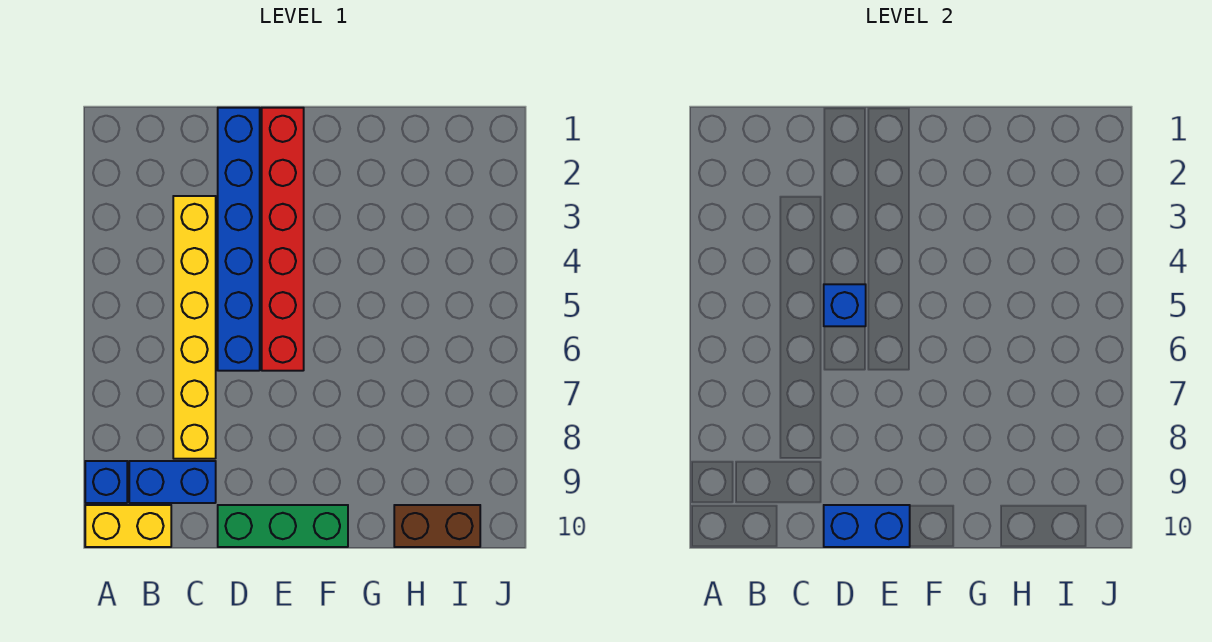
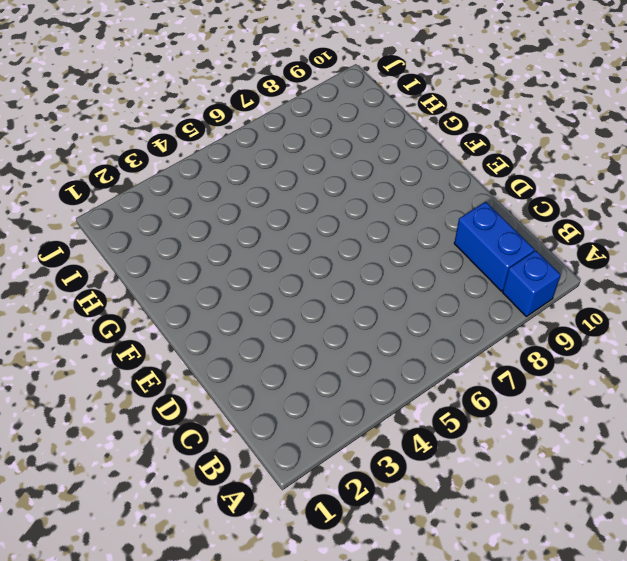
none -> yellow 1x2 brick [85,505,171,547]
none -> yellow 1x6 brick [173,196,216,459]

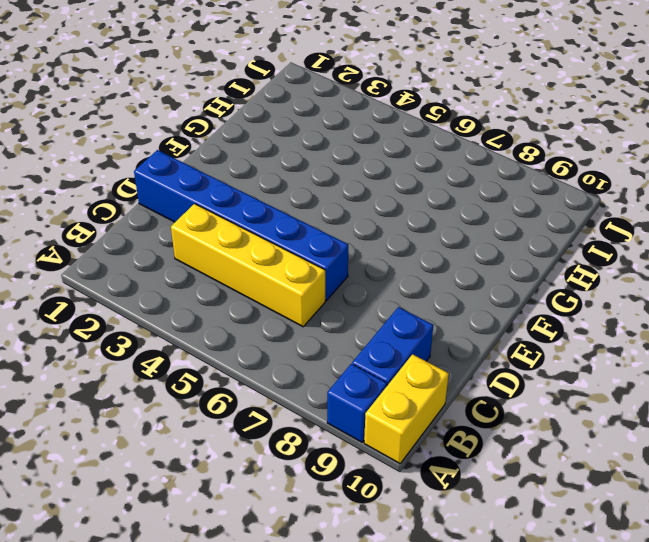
yellow 1x4 brick [171,204,325,327] -> yellow 1x6 brick [173,196,216,459]
none -> green 1x3 brick [218,505,348,547]
none -> red 1x6 brick [262,108,304,371]

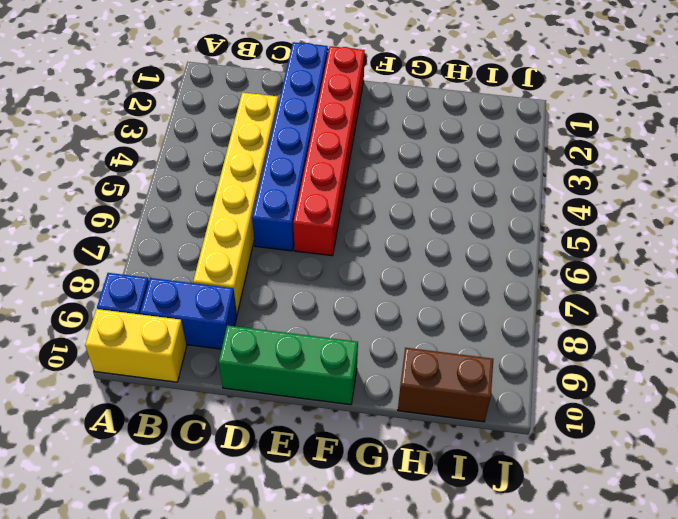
none -> blue 1x1 brick [824,284,866,326]
none -> blue 1x2 brick [824,505,910,547]

